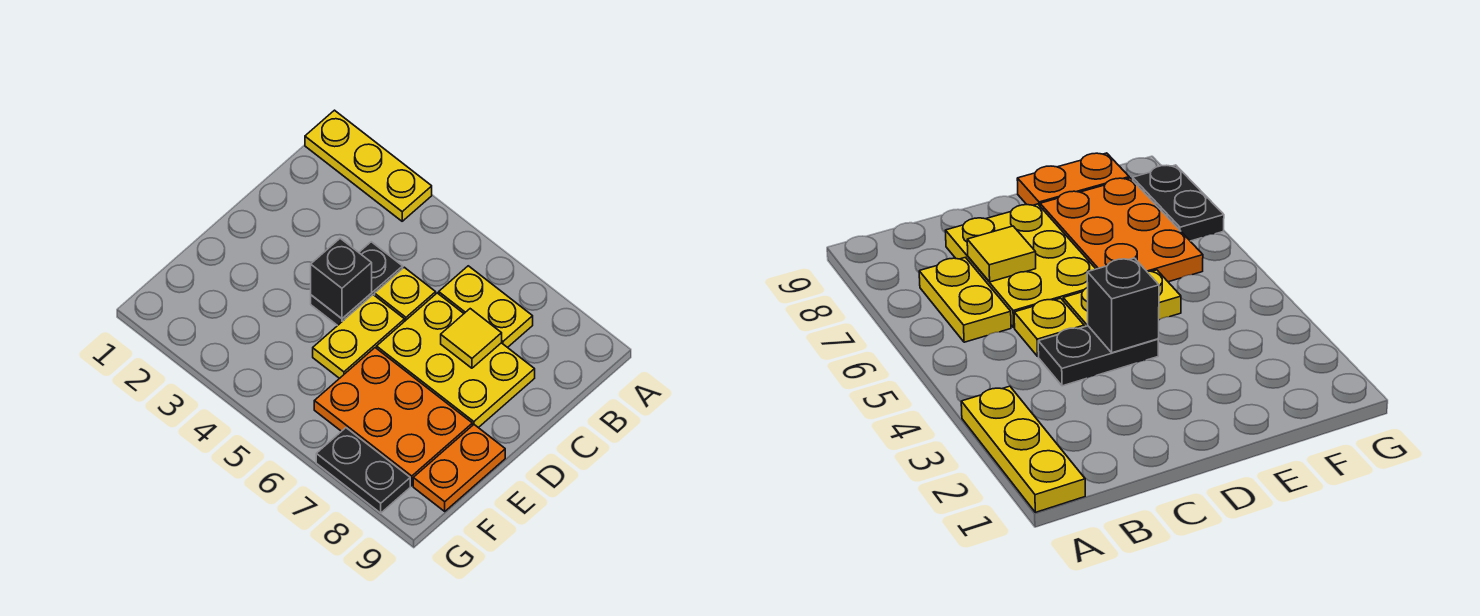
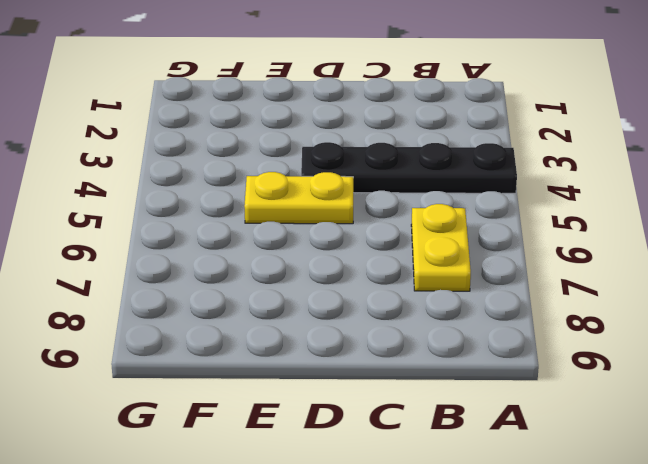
black 1x4 plate [301,142,517,193] -> black 1x2 plate [311,242,403,326]
none -> yellow 1x3 plate [305,110,432,221]
none -> yellow 1x1 plate [375,267,436,321]

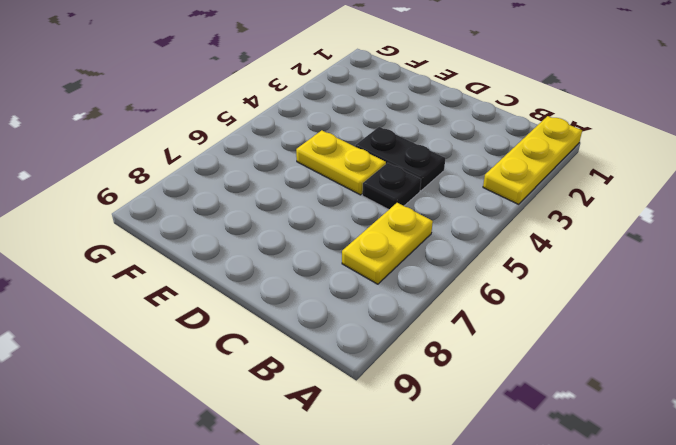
black 1x1 plate [362,163,421,210] -> yellow 1x1 plate [375,267,436,321]
none -> yellow 2x3 plate [377,293,535,428]
none -> orange 2x3 plate [314,348,472,486]

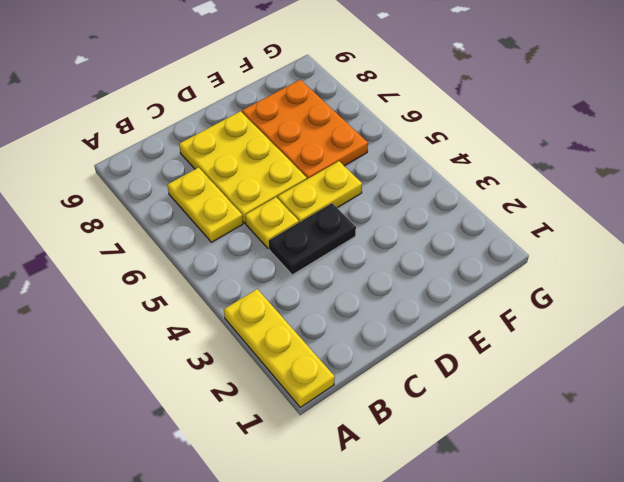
none -> orange 1x2 plate [413,425,505,511]
none -> black 1x2 plate [316,428,410,513]

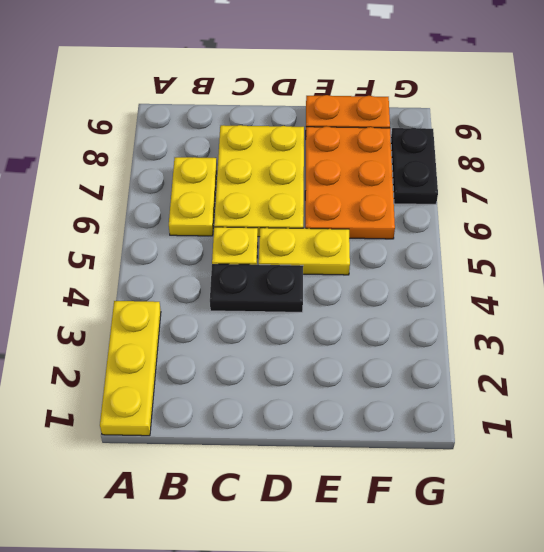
none -> yellow 1x1 tile [441,309,502,368]
none -> black 1x1 brick [311,238,372,319]

